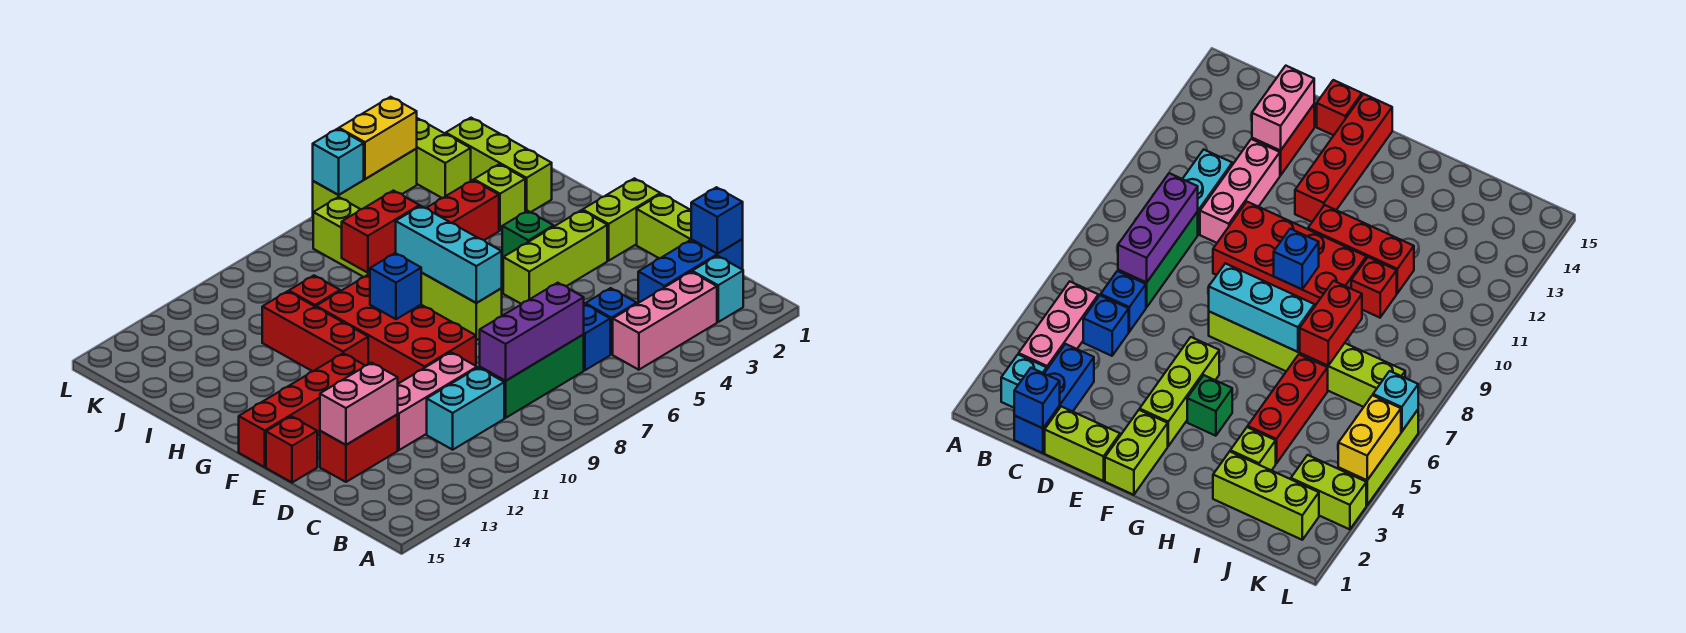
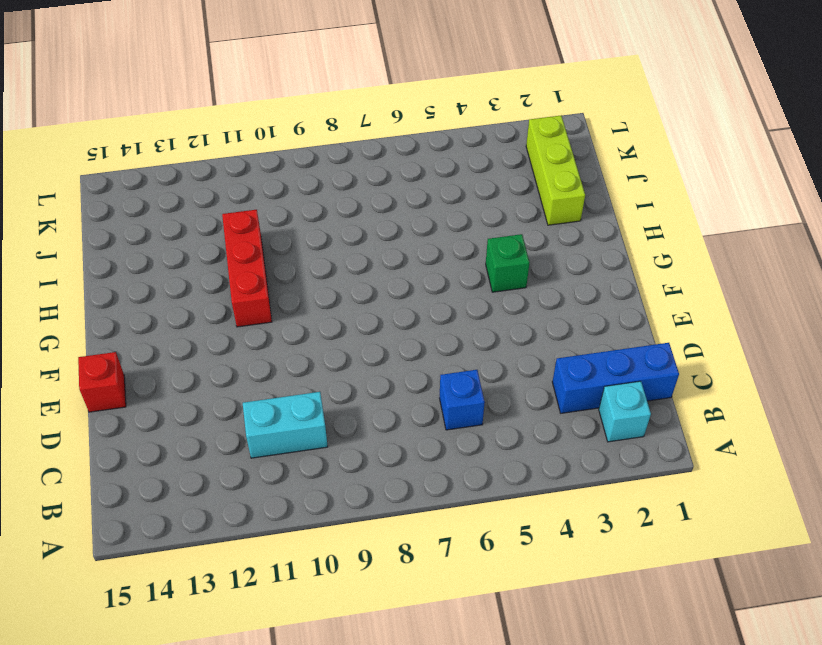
none -> pink 1x3 brick [613,272,717,370]
none -> blue 1x1 brick [585,288,637,354]
none -> green 1x3 brick [480,335,584,418]
none -> lime 1x2 brick [637,194,691,259]

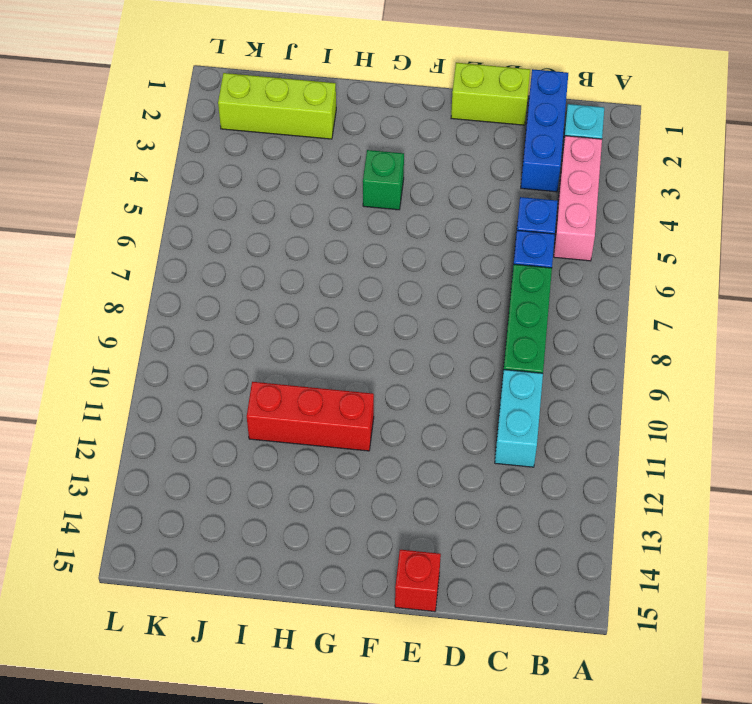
none -> pink 1x3 brick [397,352,477,450]
none -> red 1x2 brick [320,415,398,482]
none -> red 2x4 brick [316,275,476,384]
none -> lime 1x2 brick [583,178,660,261]

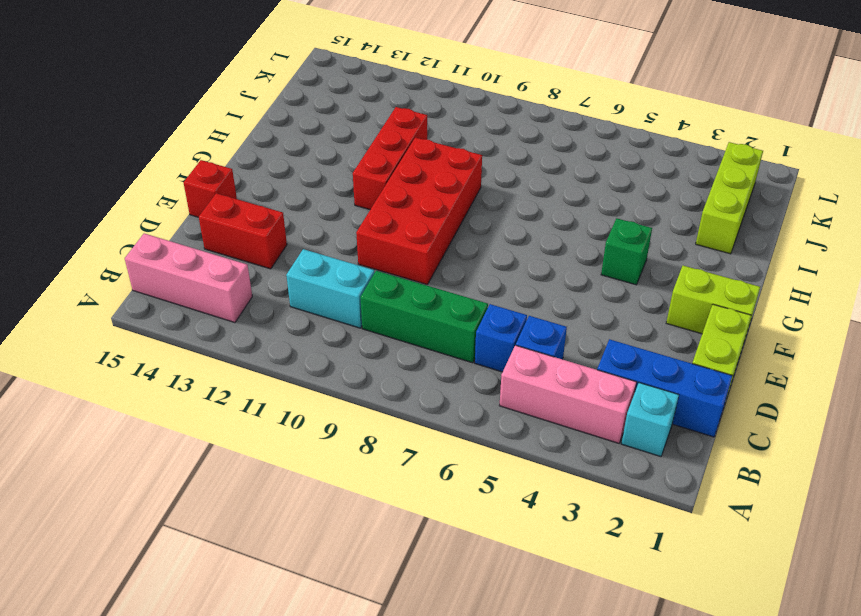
pink 1x3 brick [125,233,252,323] -> pink 1x3 brick moved to [397,352,477,450]
none -> lime 1x3 brick [503,210,607,304]
none -> lime 1x6 brick [313,197,502,340]
none -> red 1x4 brick [239,353,365,467]
none -> lime 1x1 brick [474,164,525,230]

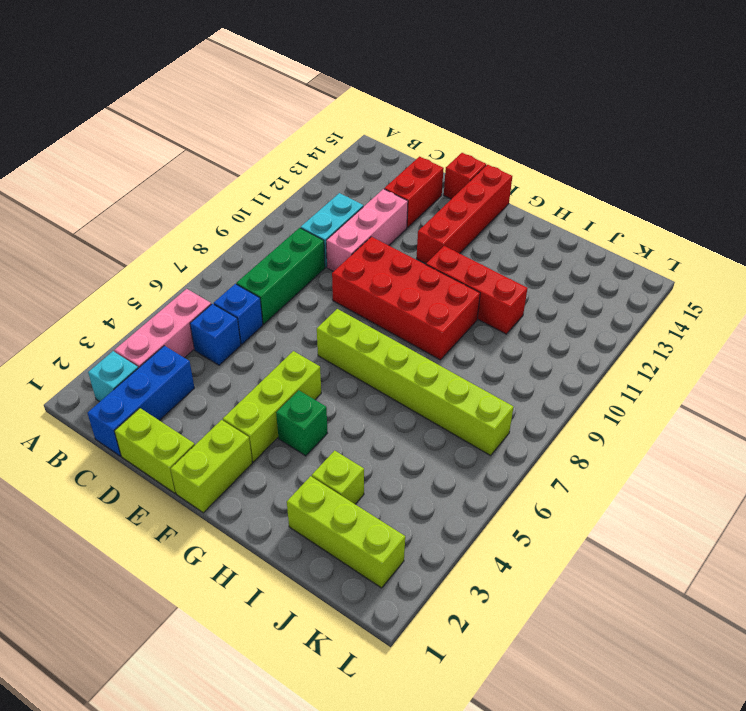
none -> red 1x3 brick [427,180,499,240]
none -> red 1x1 brick [289,276,340,307]
none -> lime 1x2 brick [417,118,471,198]
none -> lime 1x3 brick [313,148,417,212]

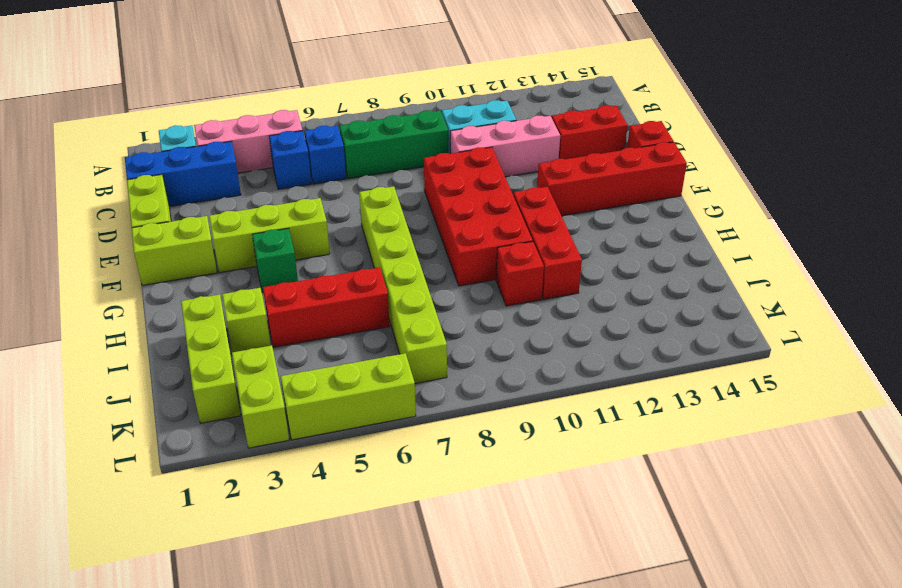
none -> blue 1x1 brick [691,187,743,254]
none -> purple 1x3 brick [480,283,584,381]
none -> pink 1x2 brick [320,363,398,445]
none -> cyan 1x3 brick [396,206,502,303]

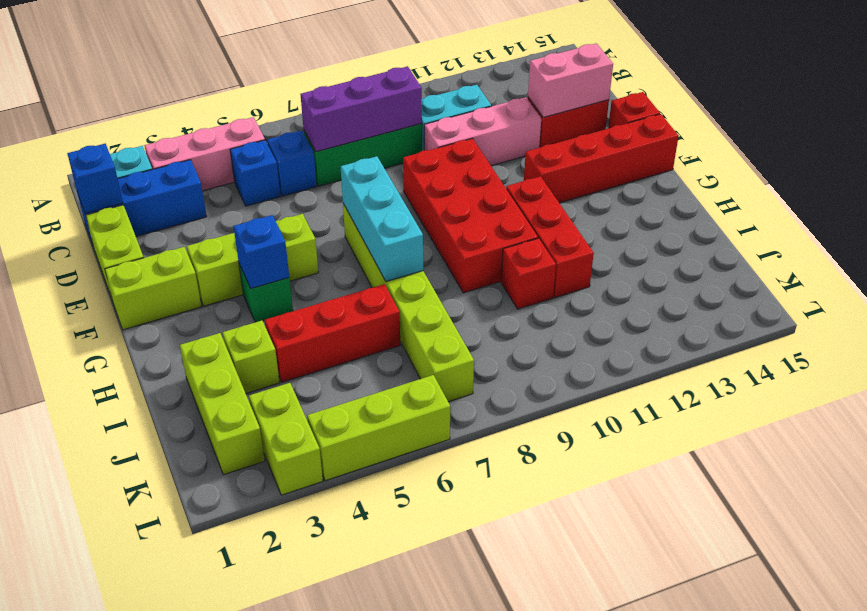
blue 1x1 brick [233,215,289,288] -> blue 1x1 brick moved to [370,253,422,319]
none -> red 1x2 brick [342,191,419,273]
none -> yellow 1x2 brick [339,97,417,179]
none -> cyan 1x1 brick [313,129,364,195]

